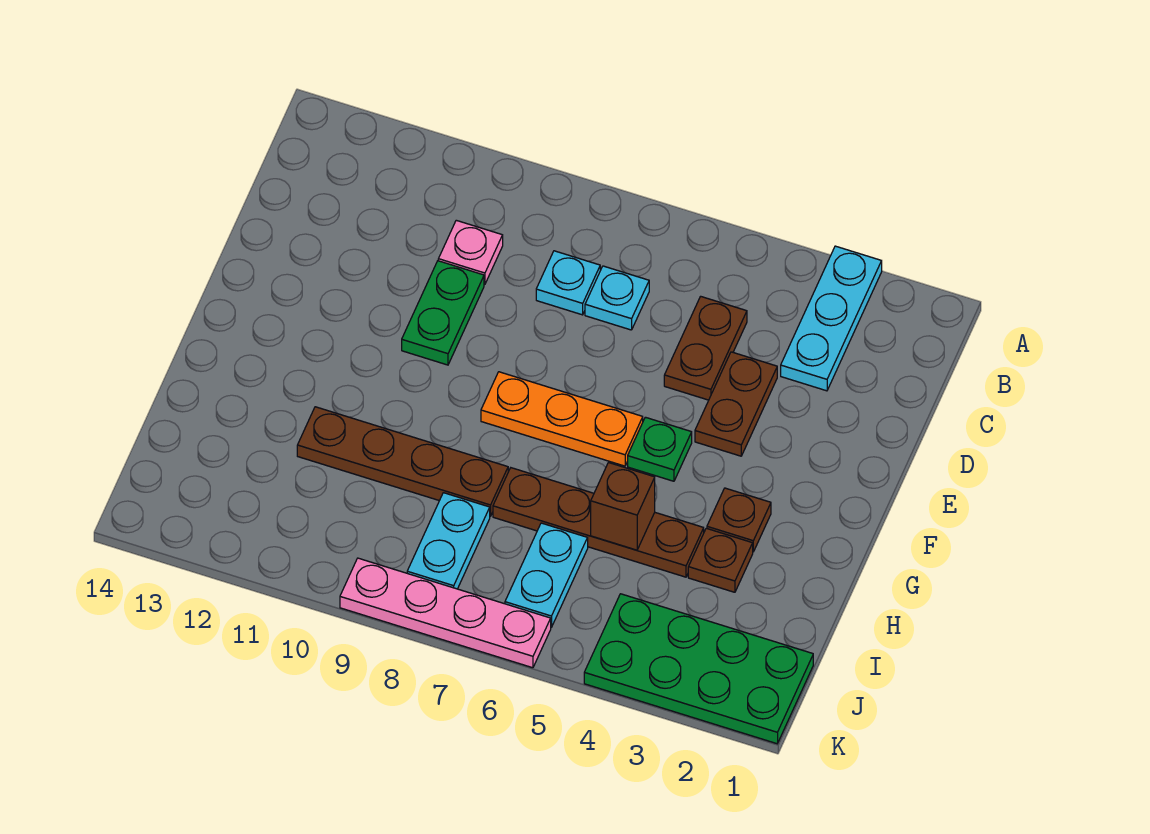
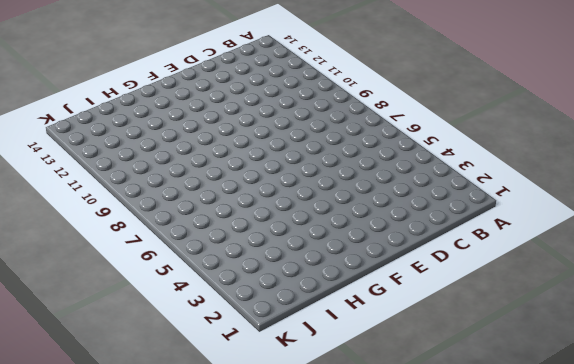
none -> cyan 1x3 plate [781,246,882,391]
none -> brown 1x2 plate [664,296,747,400]
none -> cyan 1x1 plate [585,266,649,330]

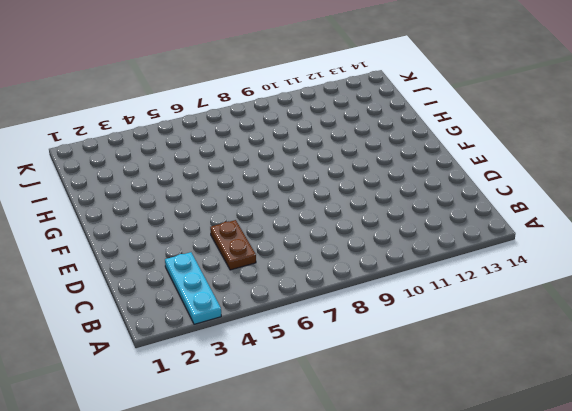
none -> cyan 1x1 plate [585,266,649,330]
none -> cyan 1x1 plate [536,251,600,315]
none -> pink 1x1 plate [438,220,503,284]

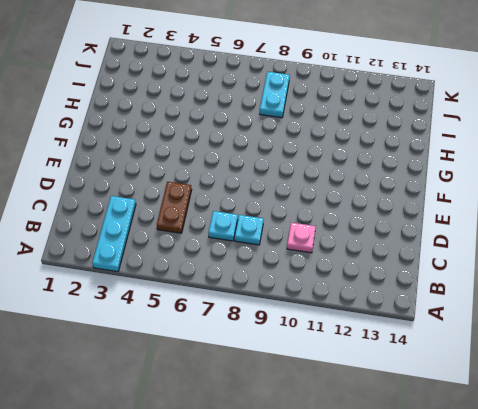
none -> brown 1x2 plate [695,352,777,456]
none -> green 1x2 plate [402,261,484,365]
none -> green 1x1 plate [628,417,692,481]

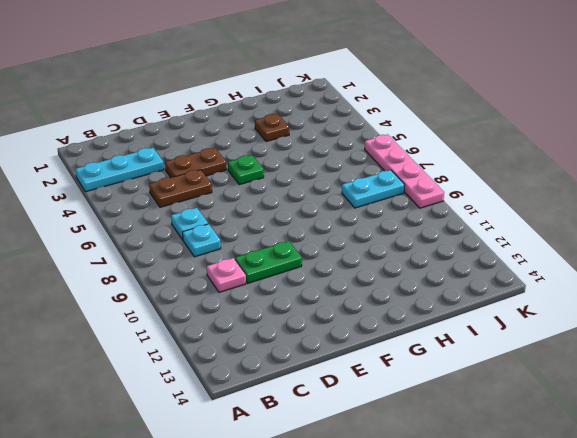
none -> orange 1x3 plate [481,372,643,466]
none -> brown 1x1 plate [707,488,771,552]
none -> brown 1x4 plate [493,468,704,577]

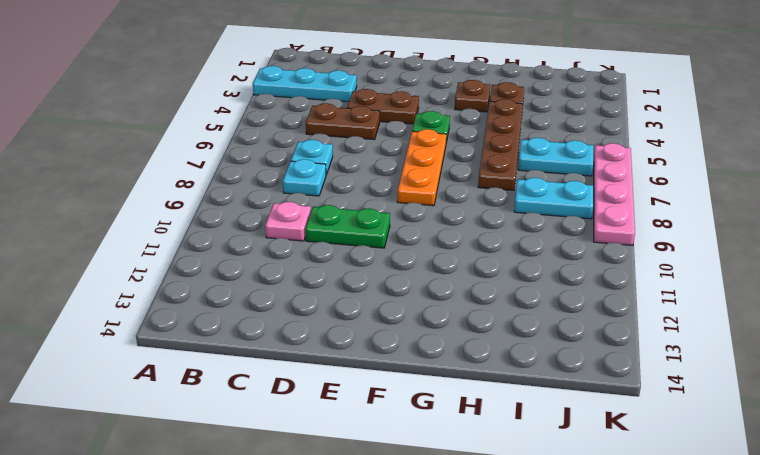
none -> brown 1x4 plate [297,407,508,516]
none -> green 2x4 plate [584,594,813,744]
none -> brown 1x1 brick [591,463,655,550]

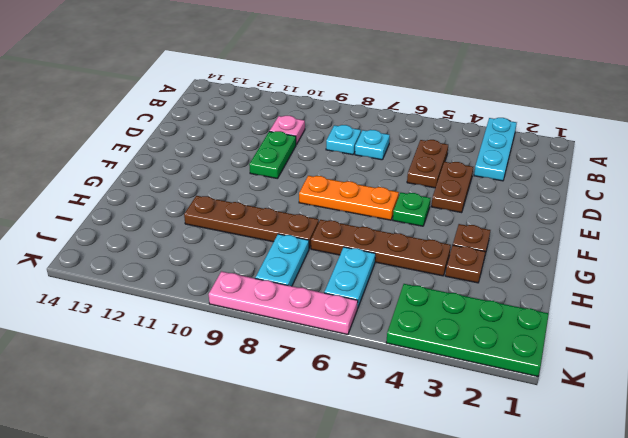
none -> brown 1x1 brick [591,463,655,550]

